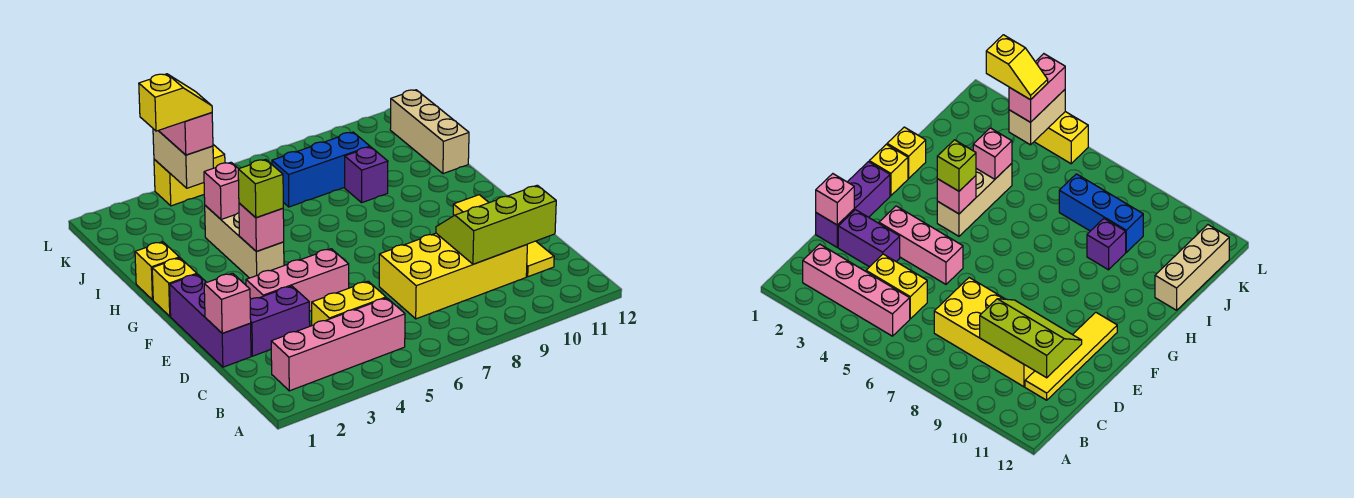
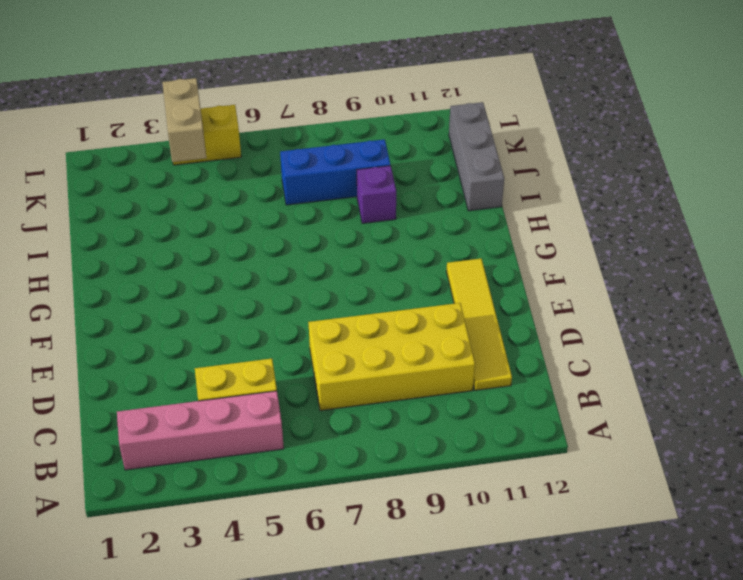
grey 1x3 brick [449,102,504,211] -> tan 1x3 brick [390,90,469,174]
none -> purple 1x3 brick [170,274,251,367]
none -> purple 1x2 brick [250,286,310,356]
none -> pink 1x3 brick [246,249,349,311]

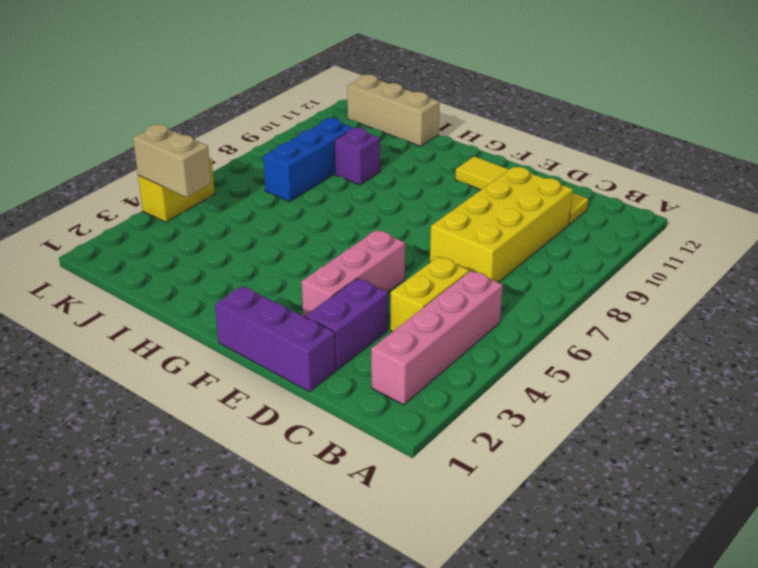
none -> yellow 1x1 brick [152,258,197,316]
none -> tan 1x3 brick [205,206,284,278]
none -> yellow 1x1 brick [135,242,179,300]

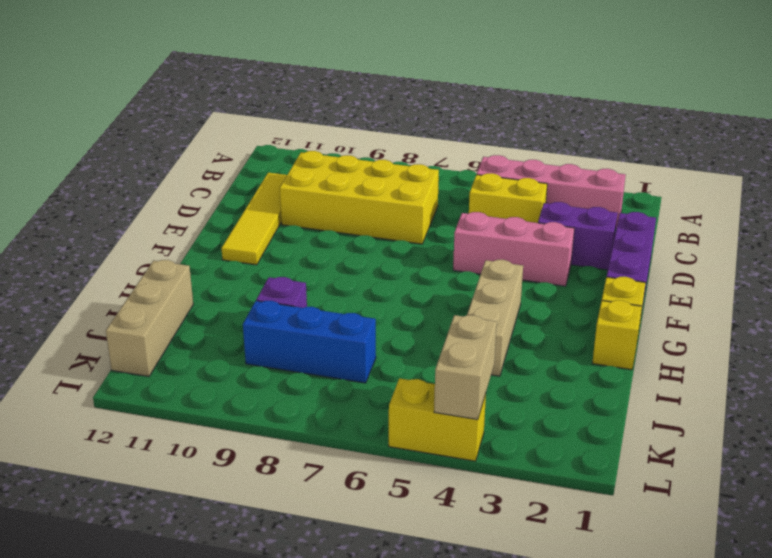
none -> lime 2x3 slope [436,185,556,264]
none -> pink 1x1 brick [204,273,251,333]
none -> pink 1x1 brick [239,203,284,251]

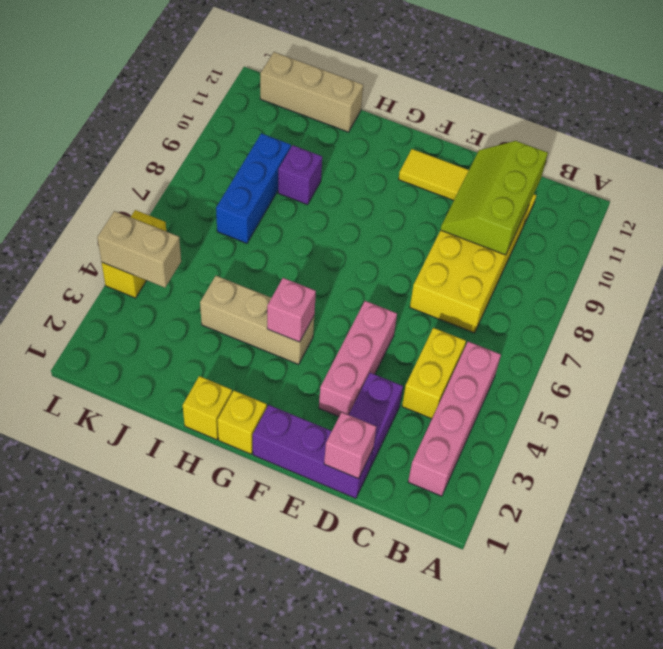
none -> pink 1x1 brick [204,162,239,220]
none -> lime 1x1 brick [238,159,283,218]
none -> pink 1x2 brick [159,112,213,155]

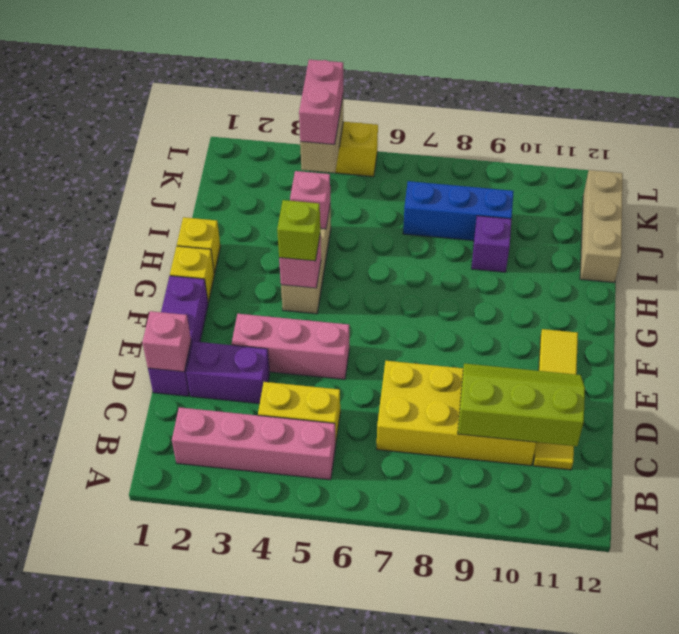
none -> yellow 1x2 slope [139,74,212,131]

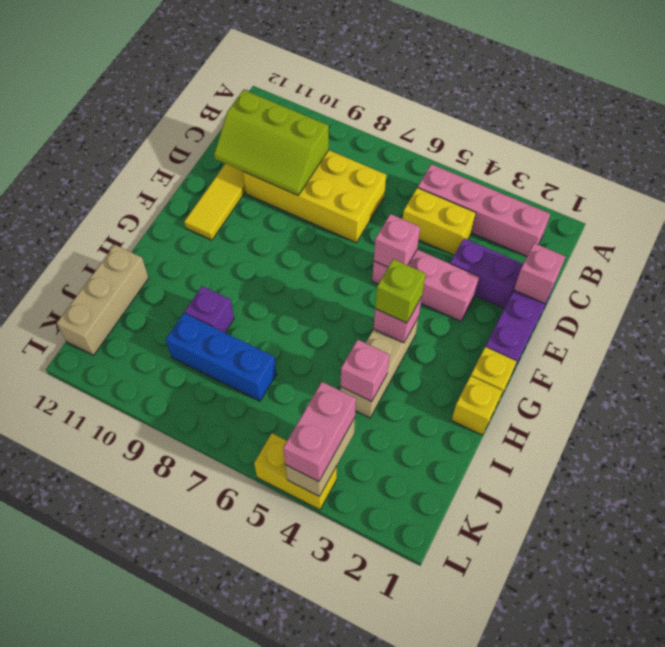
pink 1x1 brick [374,214,420,267] -> none
none -> yellow 1x2 slope [139,74,212,131]

